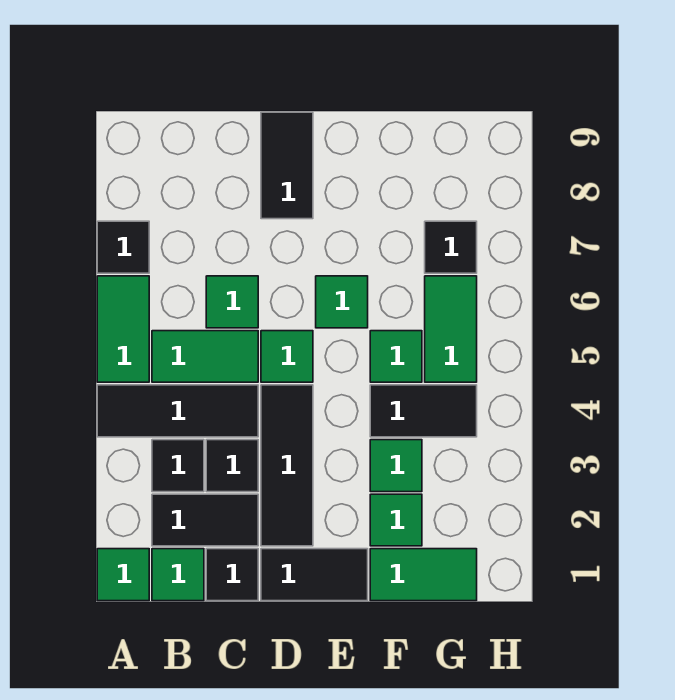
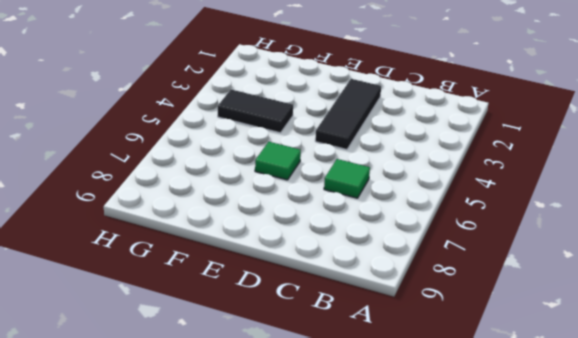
none -> green 1x1 tile [97,549,149,601]
none -> black 1x3 tile [97,385,258,437]
none -> green 1x2 tile [97,276,149,382]

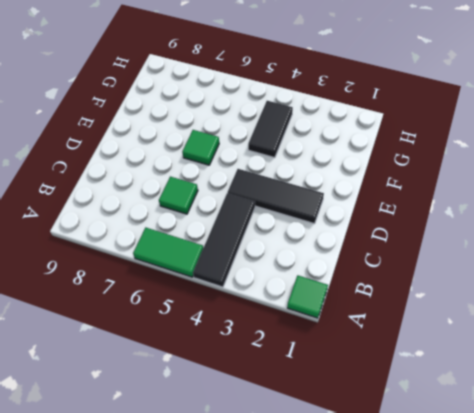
none -> black 1x1 tile [97,221,149,273]
none -> green 1x1 tile [152,549,204,601]
none -> black 1x2 tile [152,494,258,546]

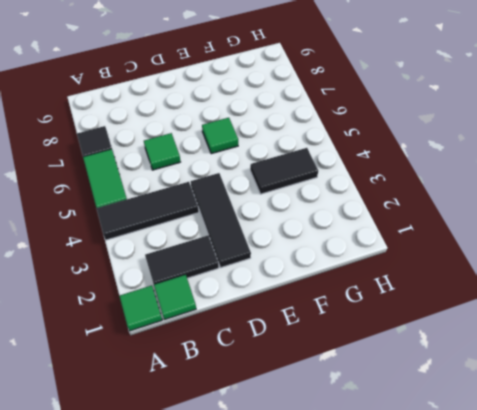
none -> black 1x1 tile [152,440,204,492]
none -> green 1x2 tile [152,331,258,382]
none -> black 1x1 tile [206,549,258,601]

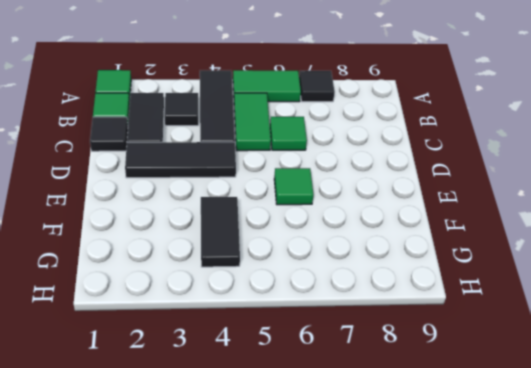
none -> black 1x1 tile [206,440,258,492]
none -> black 1x2 tile [261,549,368,601]
none -> green 1x1 tile [261,331,313,382]

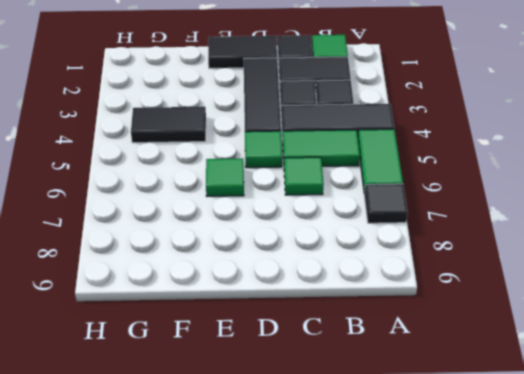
none -> green 1x1 tile [97,549,149,601]
none -> black 1x2 tile [261,112,313,219]
none -> green 1x2 tile [370,549,477,601]

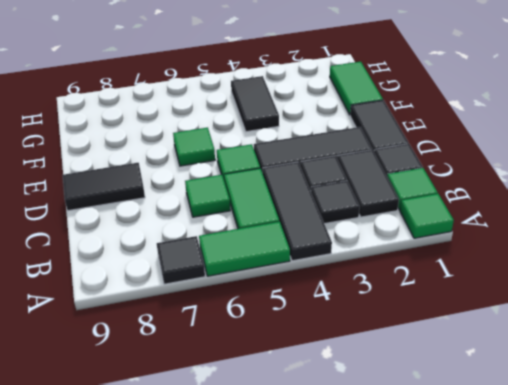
none -> green 1x1 tile [370,494,422,546]
none -> green 1x1 tile [370,440,422,492]
none -> green 1x1 tile [370,331,422,382]

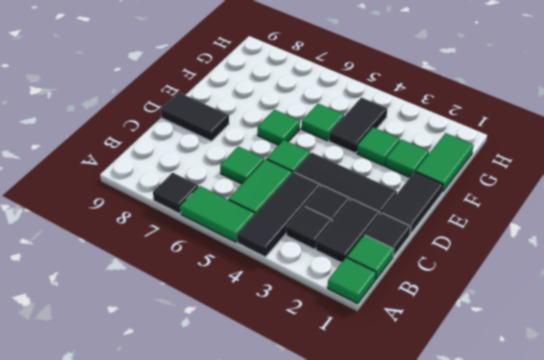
none -> green 1x2 tile [425,276,477,382]
none -> black 1x1 tile [425,221,477,273]

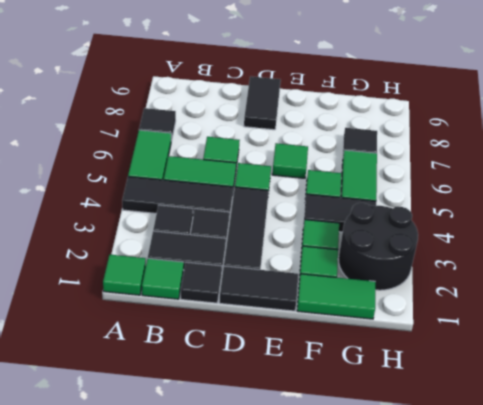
black 2x2 round brick [338,203,418,290] -> none

